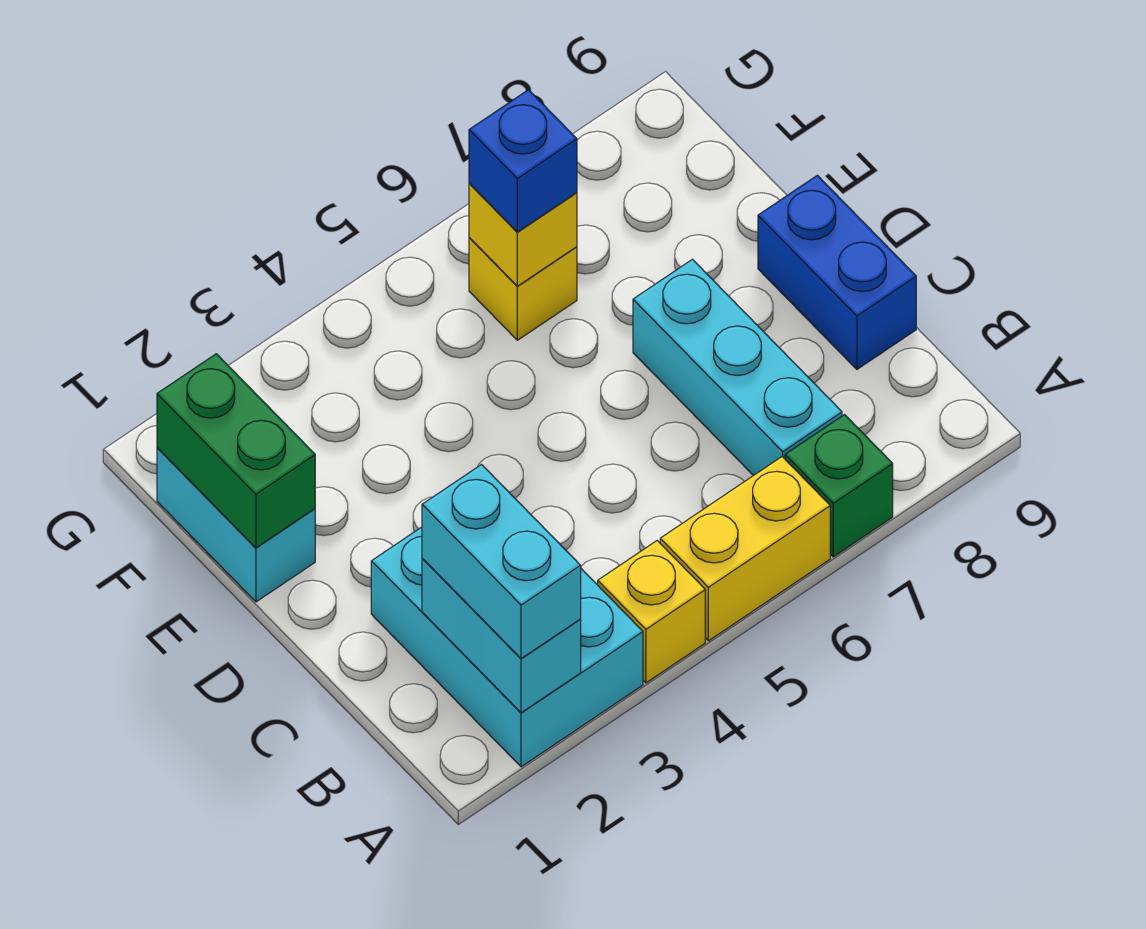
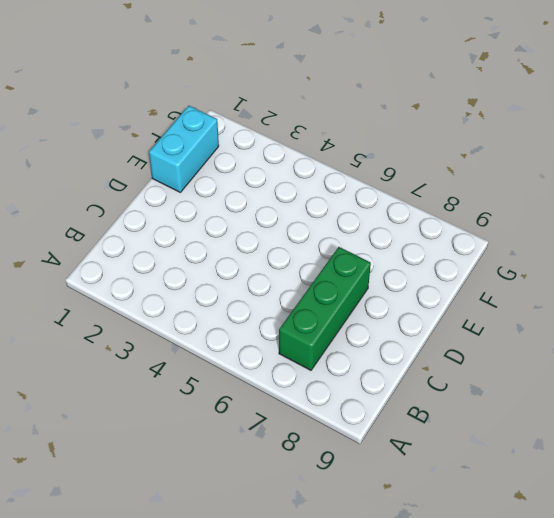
green 1x3 brick [279,247,371,370] -> cyan 1x3 brick [633,259,842,476]
none -> cyan 2x3 brick [371,527,643,767]
none -> yellow 1x1 brick [598,541,705,683]
none -> yellow 1x2 brick [660,457,830,641]

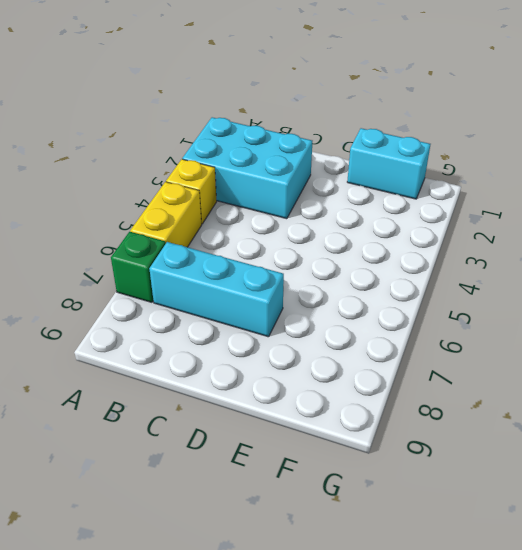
none -> blue 1x2 brick [758,175,916,369]
none -> yellow 1x1 brick [469,238,577,340]
none -> cyan 1x2 brick [422,559,581,713]

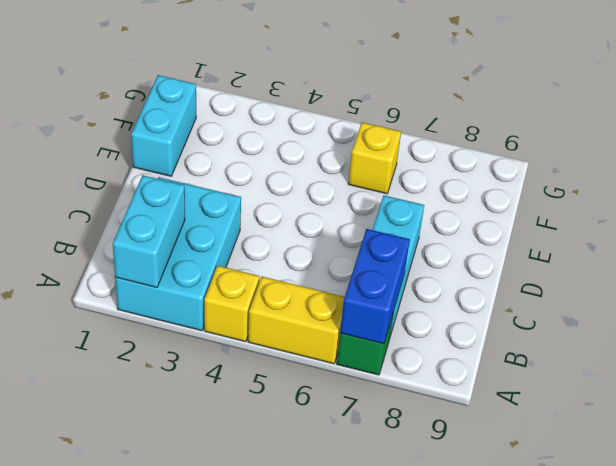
blue 1x2 brick [340,229,410,344] -> blue 1x2 brick moved to [758,175,916,369]
none -> green 1x2 brick [157,354,315,548]
none -> yellow 1x1 brick [469,183,577,286]
none -> cyan 1x2 brick [422,465,581,659]

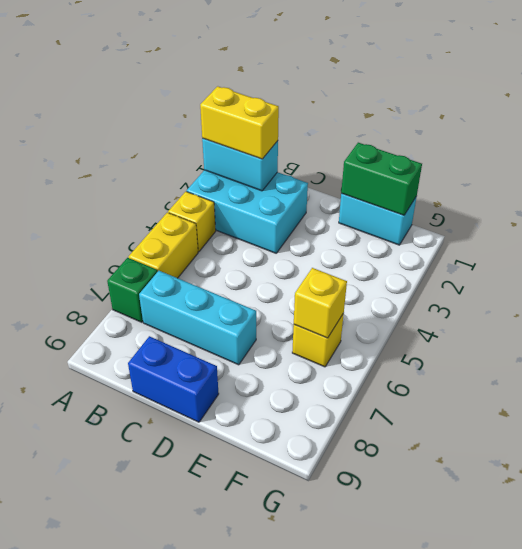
yellow 1x2 brick [200,86,279,159] -> cyan 1x2 brick [422,465,581,659]
none -> blue 1x1 brick [469,90,577,232]

